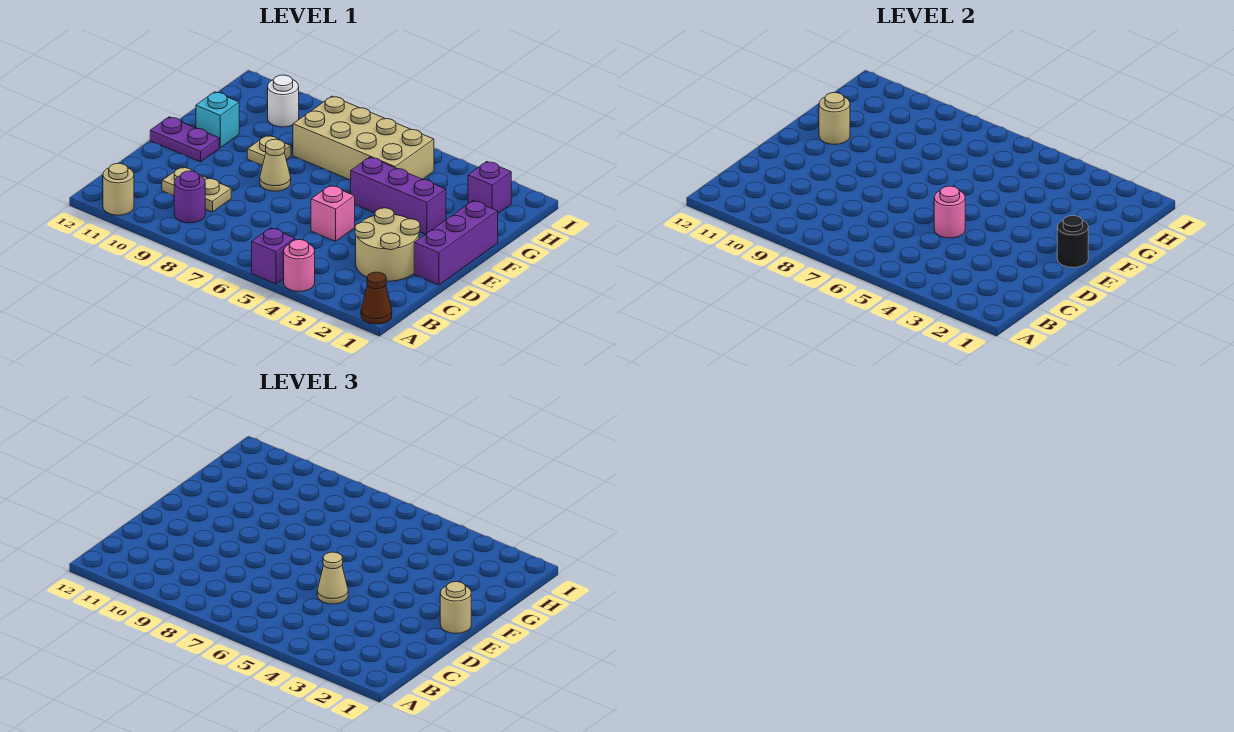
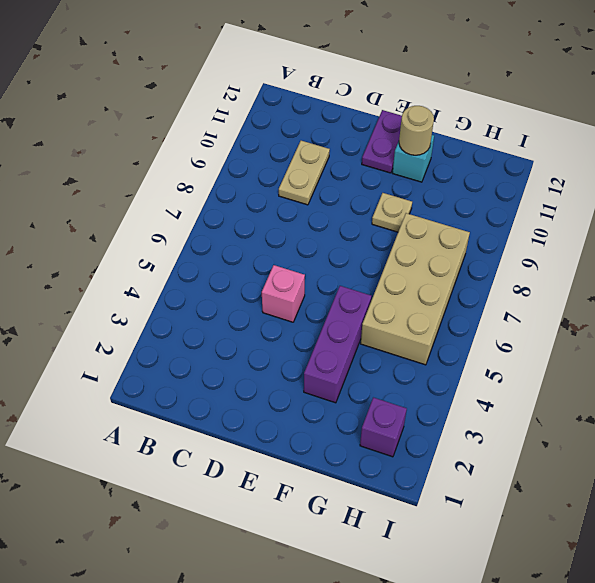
none -> brown 1x1 cone [361,272,392,324]
none -> pink 1x1 round brick [284,240,315,291]
none -> purple 1x1 brick [252,228,295,284]

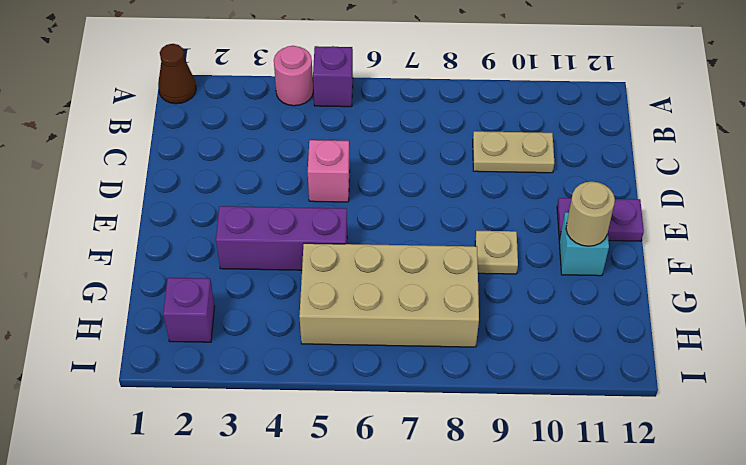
none -> tan 1x1 round brick [103,163,134,215]
none -> purple 1x1 round brick [174,171,205,223]
none -> tan 2x2 round brick [355,208,420,281]

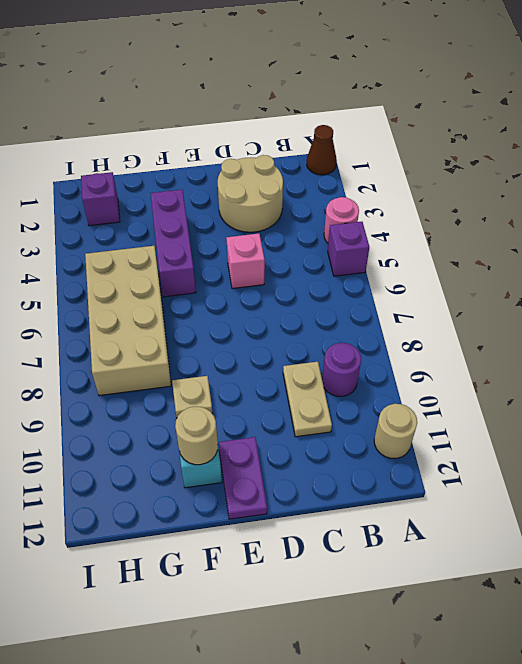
none -> purple 1x3 brick [414,201,498,285]
none -> tan 1x1 cone [260,139,291,191]
none -> white 1x1 round brick [268,75,299,127]

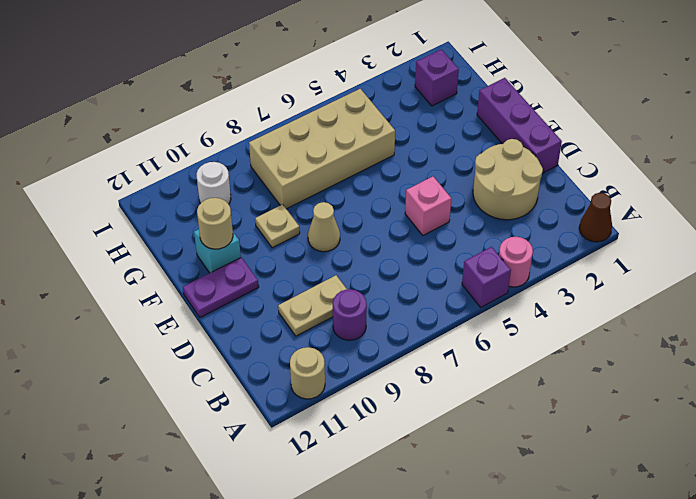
none -> purple 1x3 brick [351,157,446,234]
none -> pink 1x1 round brick [934,186,965,238]
none -> black 1x1 round brick [1057,216,1088,267]

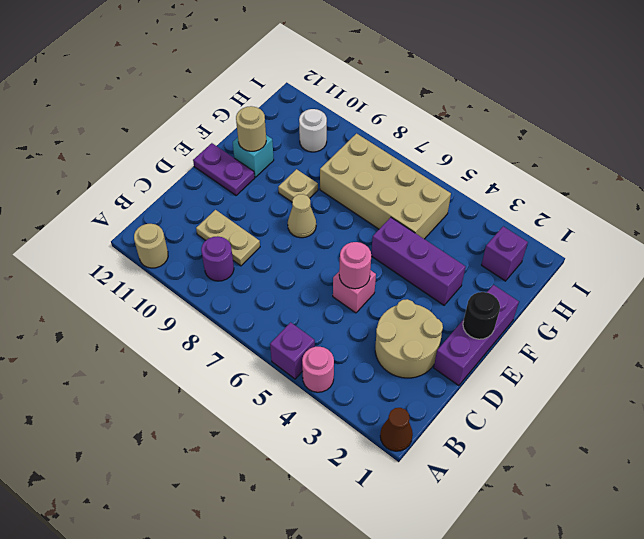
none -> tan 1x1 cone [317,552,348,604]
none -> tan 1x1 round brick [440,582,471,633]

